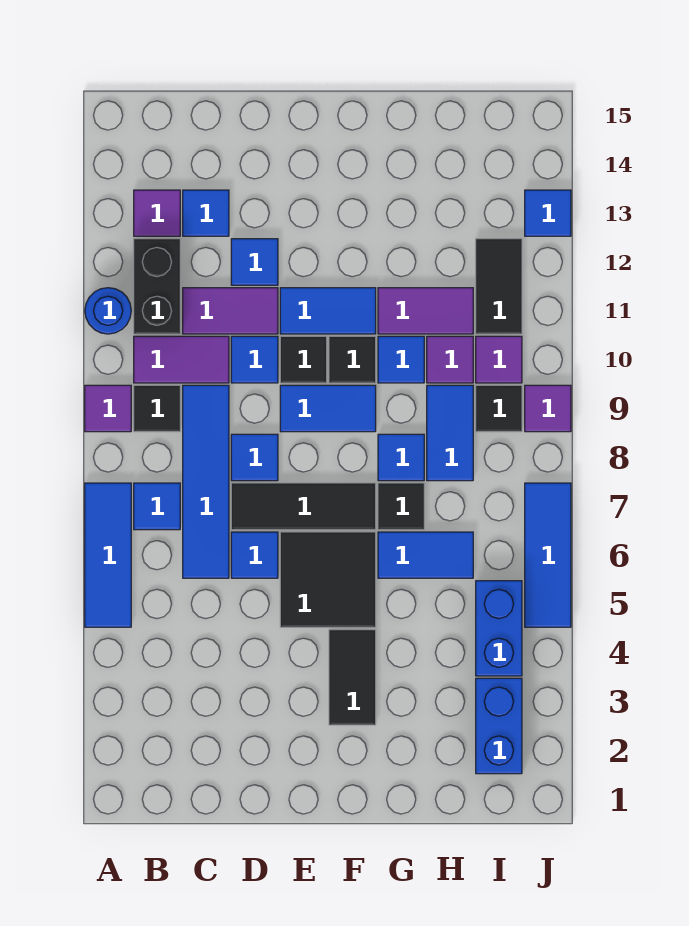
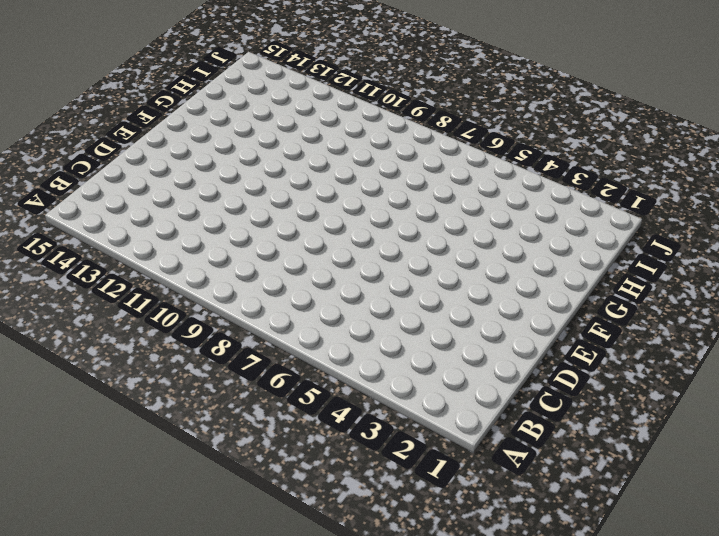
none -> blue 1x3 tile [85,483,131,627]
none -> purple 1x1 tile [85,385,131,432]
none -> blue 1x1 round brick [85,288,131,334]
none -> blue 1x1 tile [134,483,180,530]

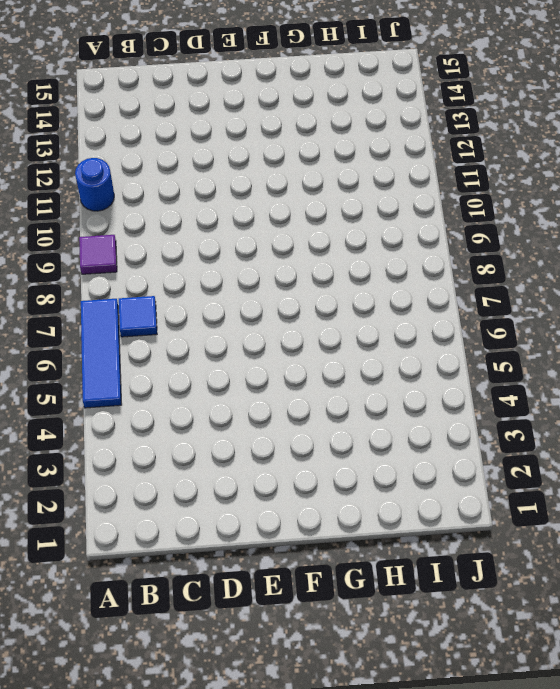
none -> black 1x1 tile [134,385,180,432]
none -> purple 1x2 tile [134,336,229,383]
none -> black 1x2 brick [134,239,180,334]
none -> purple 1x1 tile [134,190,180,236]

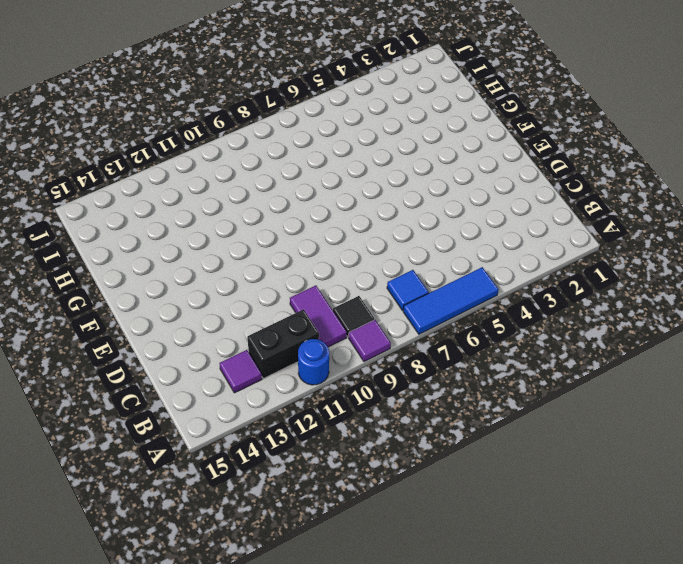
none -> blue 1x4 tile [183,385,229,578]
none -> purple 1x2 tile [183,288,278,334]
none -> blue 1x1 tile [183,190,229,236]
none -> blue 1x1 tile [231,532,278,578]

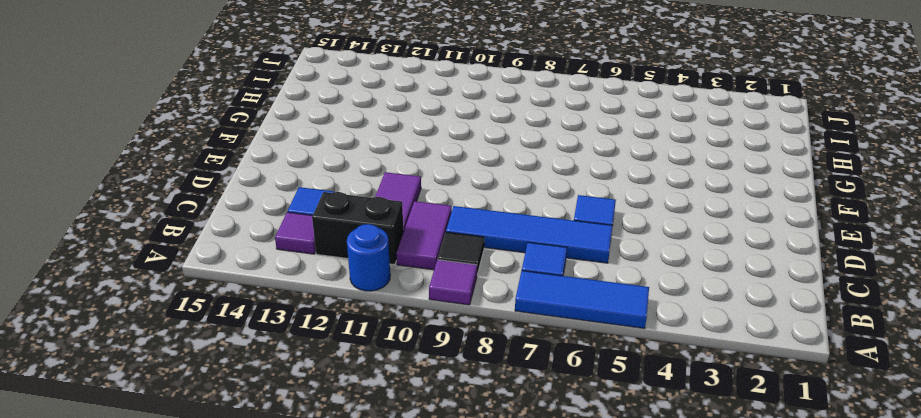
none -> black 1x3 tile [231,483,376,530]
none -> blue 1x1 tile [231,434,278,481]
none -> blue 1x1 tile [231,336,278,383]
none -> blue 1x1 tile [231,239,278,285]

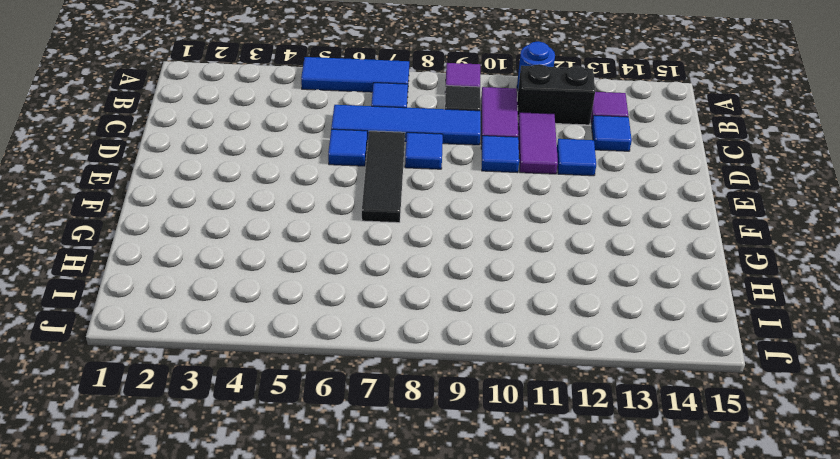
none -> black 2x2 tile [280,532,376,627]
none -> blue 1x2 tile [280,385,376,432]
none -> black 1x1 tile [280,336,327,383]
none -> blue 1x2 tile [280,288,376,334]

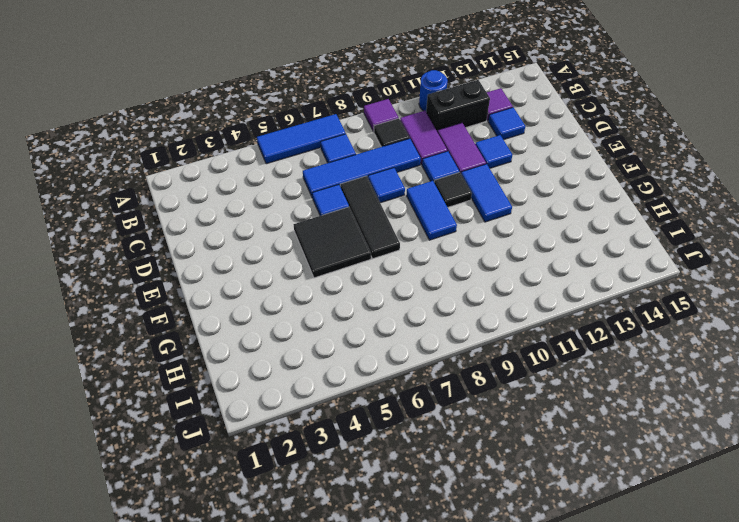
none -> black 1x2 tile [329,630,376,725]
none -> black 1x1 tile [329,336,376,383]
none -> blue 1x2 tile [378,532,473,578]
none -> black 1x1 tile [378,483,424,530]

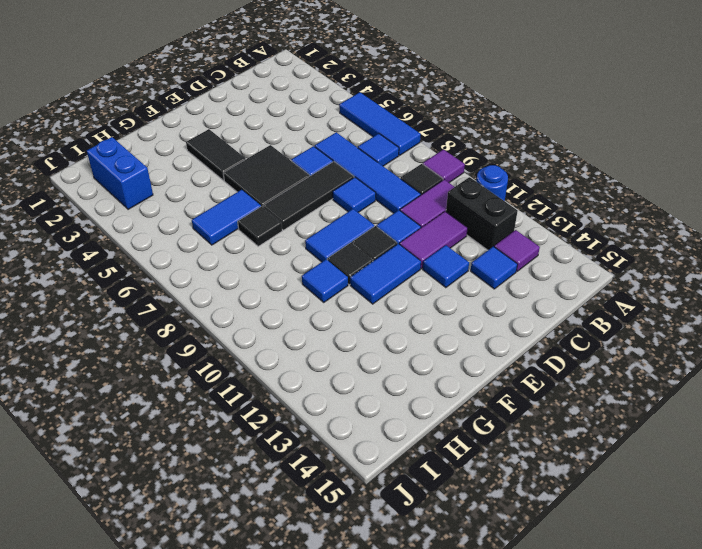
none -> blue 1x1 tile [378,434,424,481]
none -> purple 1x2 tile [378,288,473,334]
none -> blue 1x2 tile [427,385,473,481]
none -> purple 1x1 tile [427,336,473,383]

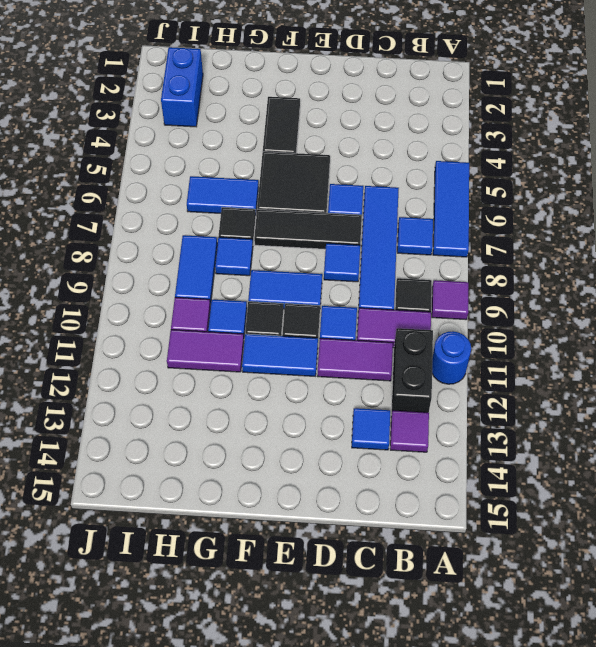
none -> blue 1x1 tile [231,239,278,285]
none -> blue 1x2 brick [476,581,522,676]
none -> black 1x1 tile [476,385,522,432]
none -> purple 1x1 tile [476,336,522,383]

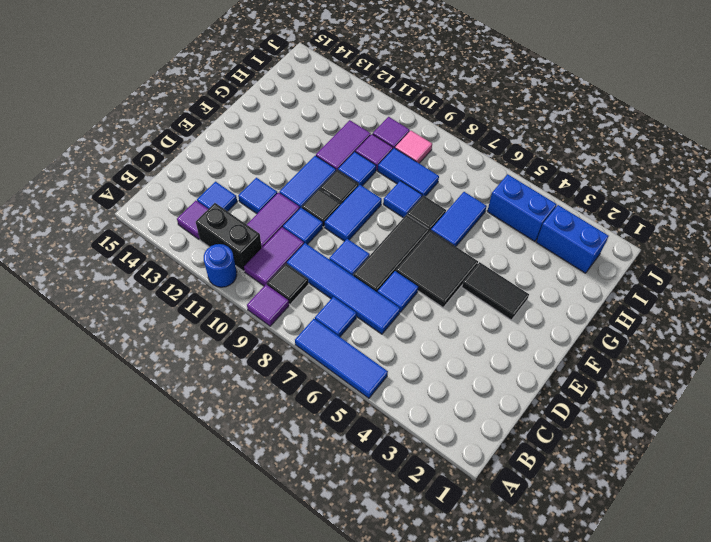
pink 1x1 tile [395,131,432,163] -> black 1x1 tile [476,385,522,432]
none -> black 1x2 tile [476,239,522,334]
none -> blue 1x3 tile [525,483,571,627]
none -> purple 1x1 tile [525,385,571,432]
none -> blue 1x1 tile [525,190,571,236]

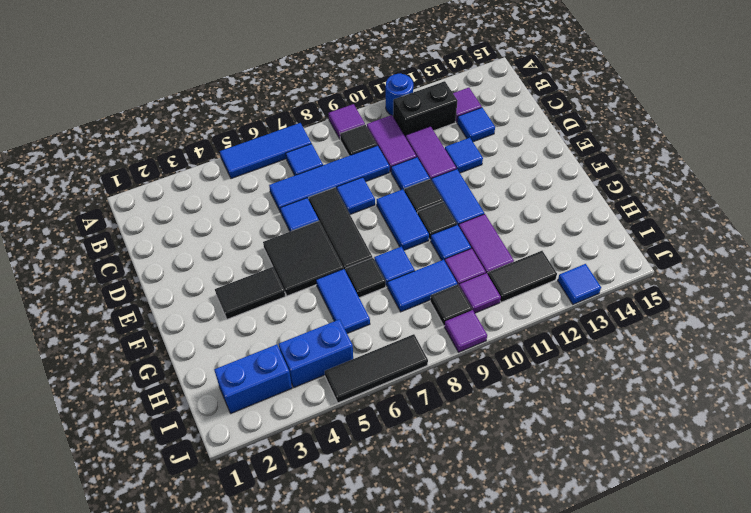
black 1x3 tile [325,334,428,403] -> blue 1x3 tile [525,483,571,627]

